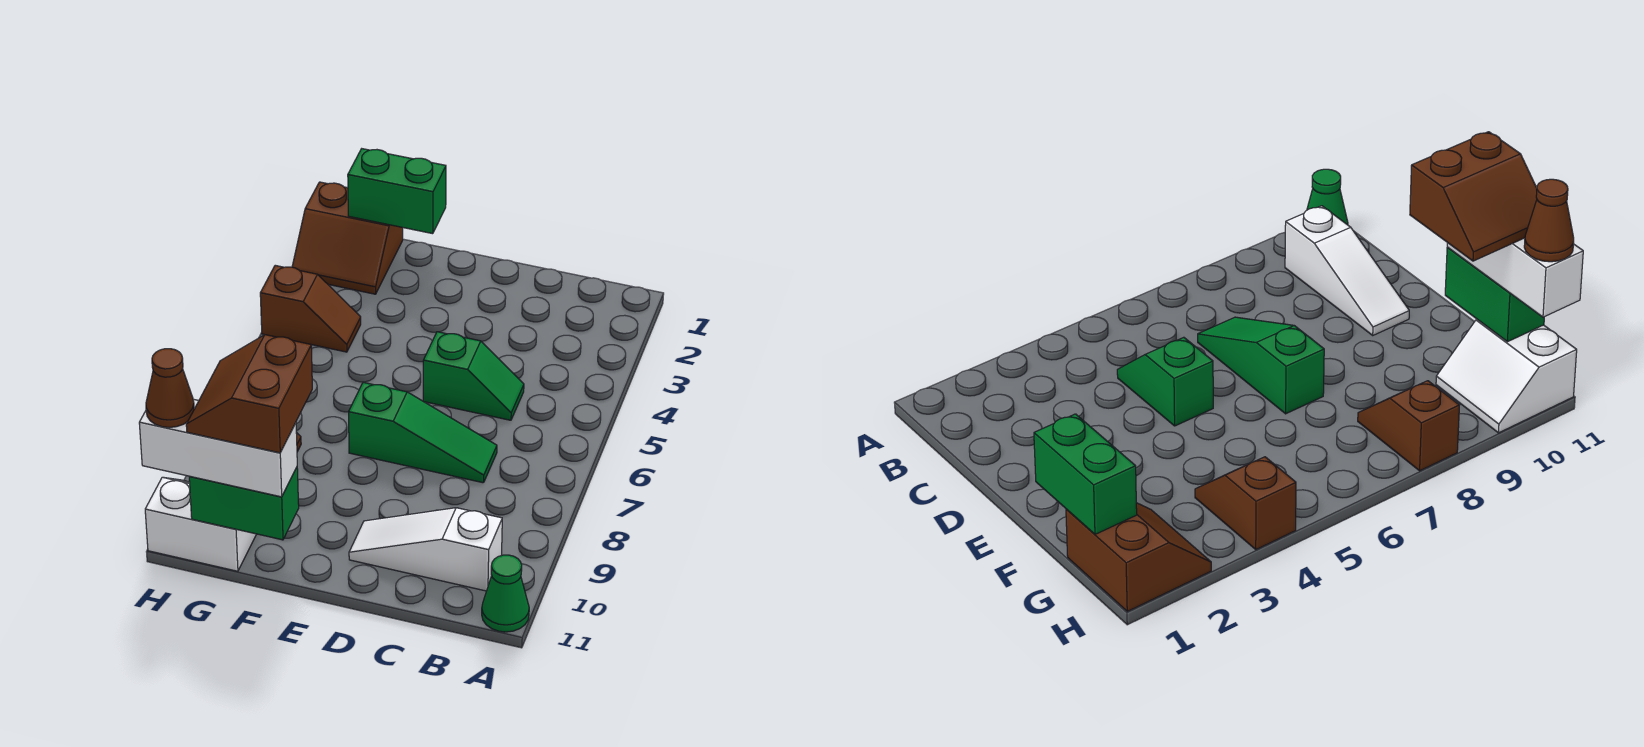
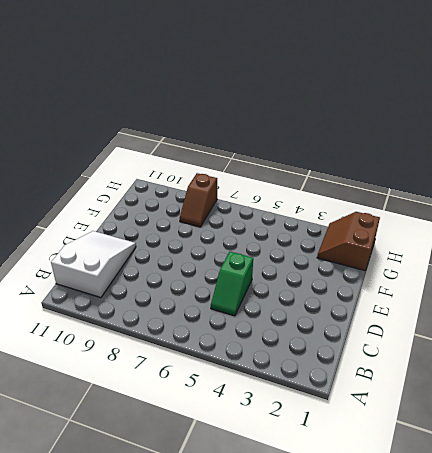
white 2x3 slope [51,231,136,298] -> white 1x3 slope [349,508,502,591]
none -> green 1x1 cone [482,555,529,632]
none -> green 1x3 slope [349,382,497,483]
none -> brown 1x2 slope [260,265,361,352]

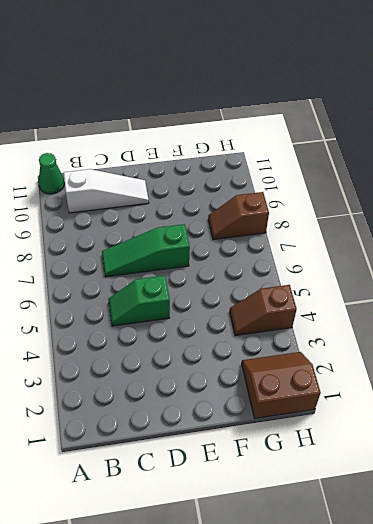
none -> white 2x2 slope [145,477,256,571]
none -> green 1x2 brick [348,149,446,234]
none -> green 1x2 brick [189,467,299,540]

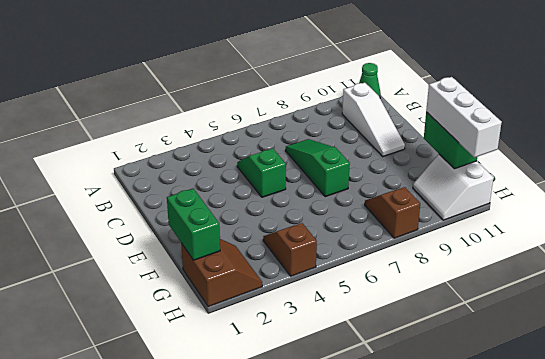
none -> brown 2x2 slope [186,335,312,453]
none -> brown 1x1 cone [146,349,194,428]

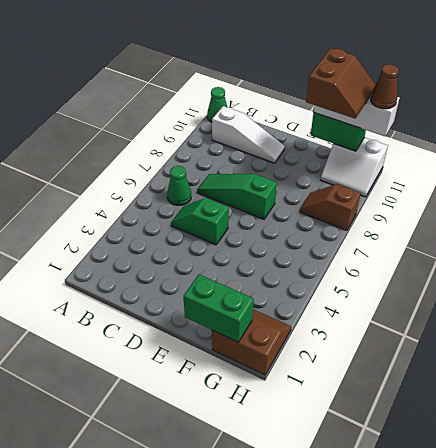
green 1x1 cone [167,166,191,205] -> none
none -> brown 1x2 slope [260,265,361,352]

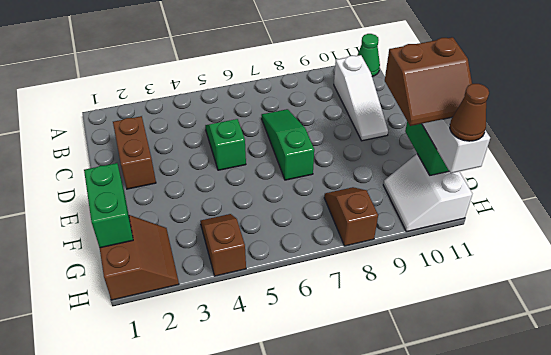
brown 1x2 brick [113,116,156,189] -> none

